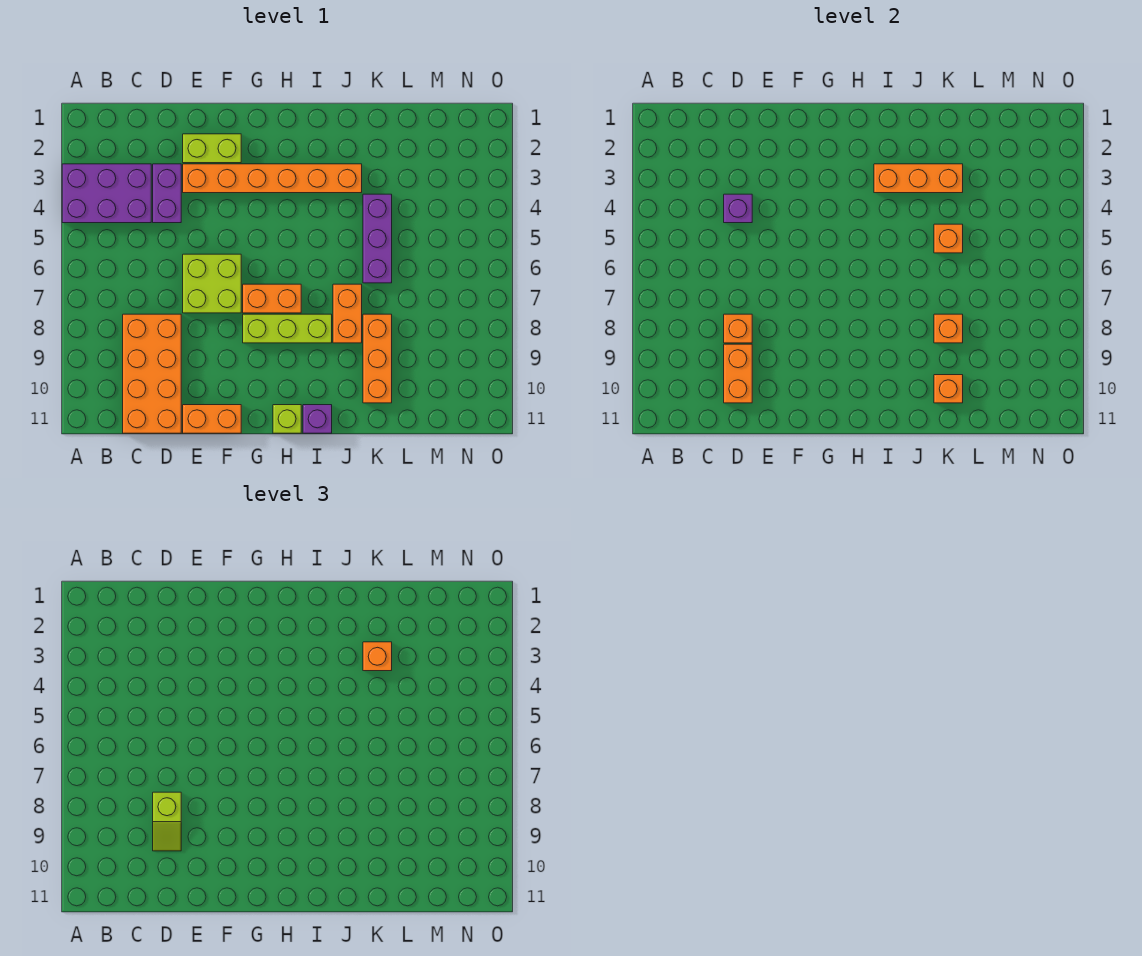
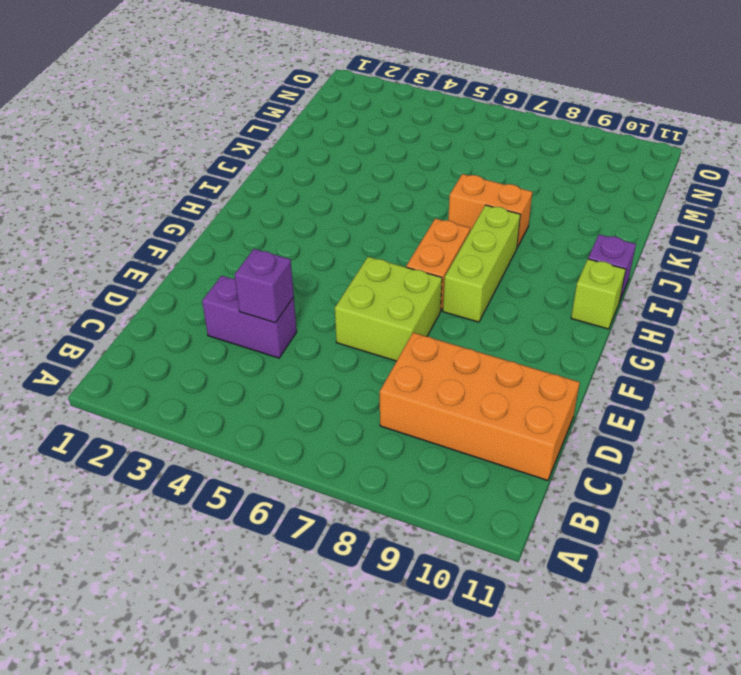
none -> purple 2x3 brick [62,164,151,223]
none -> lime 1x2 brick [183,134,241,163]
none -> orange 1x6 brick [183,164,362,193]

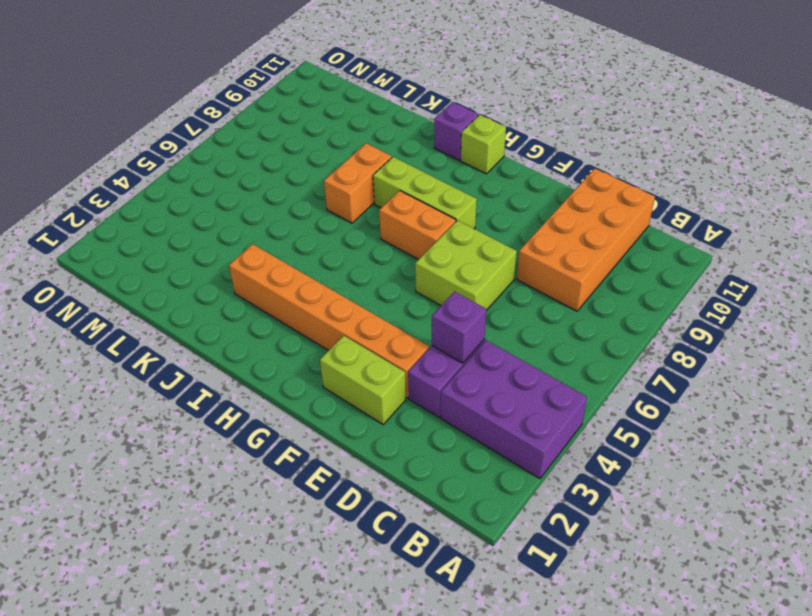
none -> orange 1x2 brick [183,405,241,433]
none -> purple 1x3 brick [363,194,392,283]
none -> orange 1x3 brick [363,314,392,403]

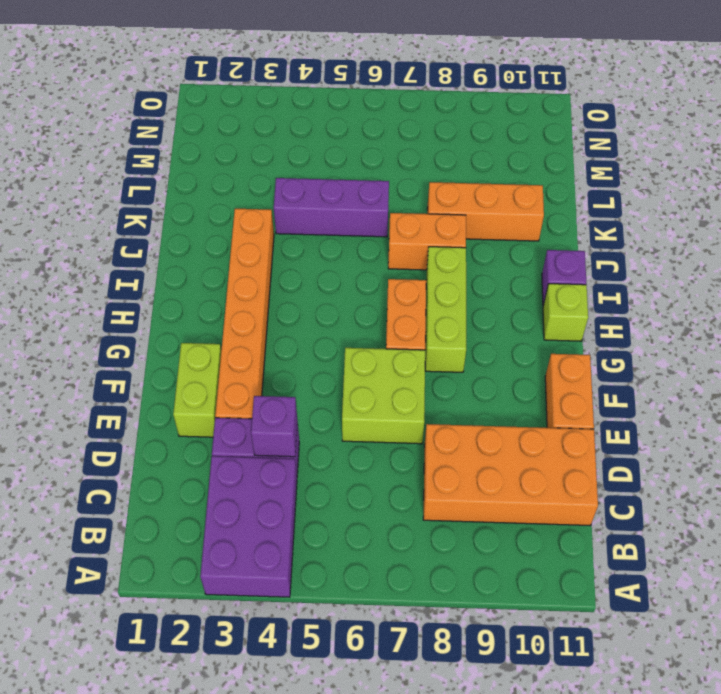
none -> orange 1x1 brick [724,314,752,343]
none -> orange 1x2 brick [724,344,752,403]
none -> orange 1x3 brick [874,164,963,193]

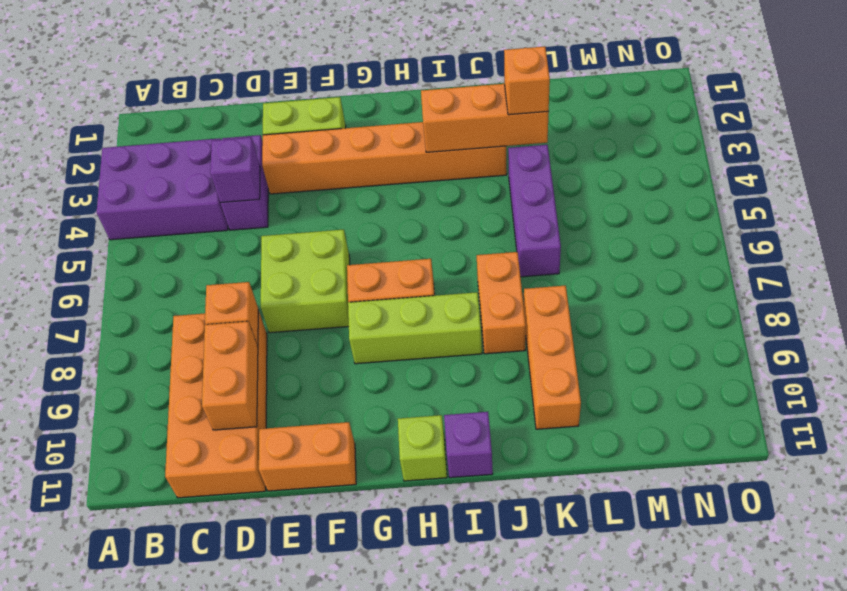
none -> orange 1x1 brick [934,224,963,253]
none -> orange 1x1 brick [934,314,963,343]
none -> orange 1x1 brick [934,375,963,403]

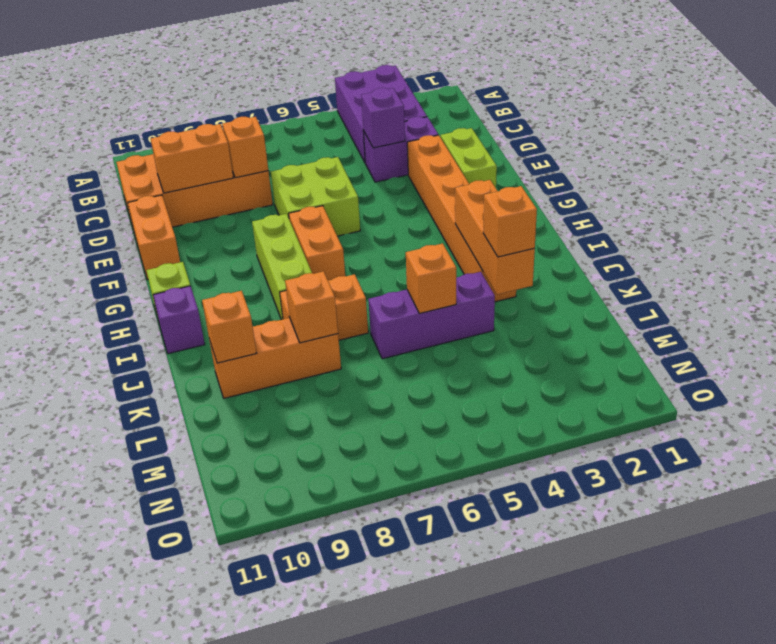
none -> lime 1x2 slope [153,792,181,851]

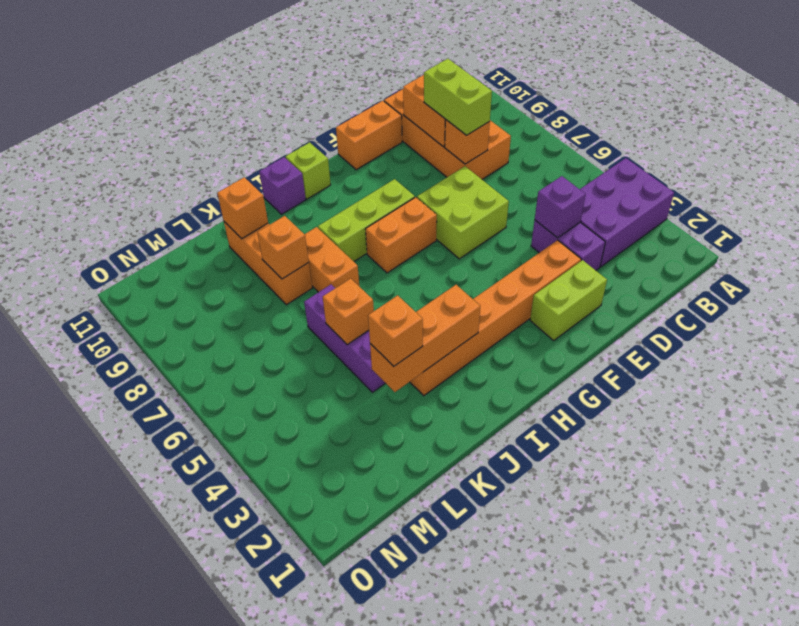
lime 1x2 brick [424,59,492,135] -> lime 1x2 slope [153,792,181,851]

